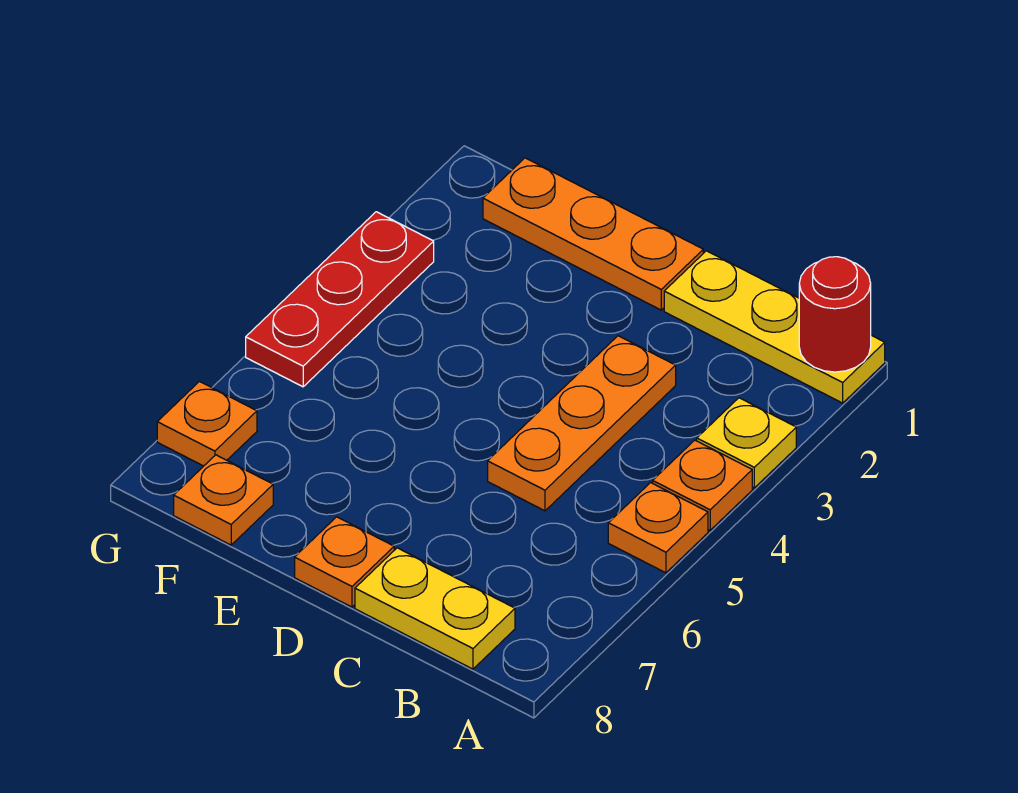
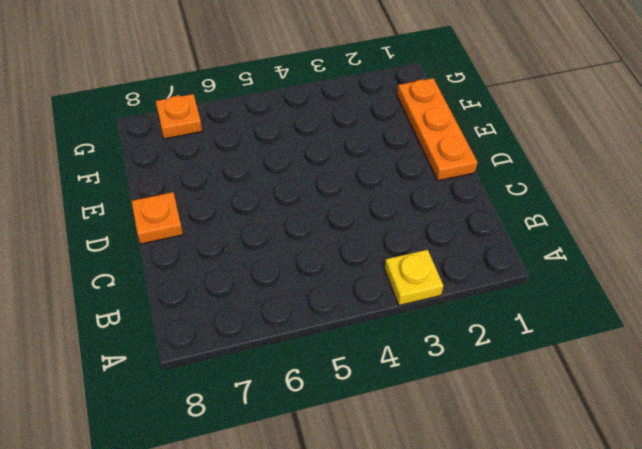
none -> yellow 1x3 plate [664,251,885,403]
none -> orange 1x1 plate [653,440,752,530]
none -> orange 1x1 plate [608,483,708,573]

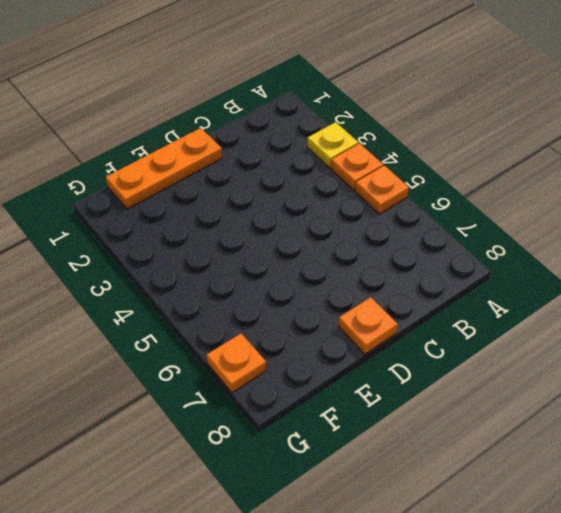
none -> yellow 1x3 plate [664,251,885,403]
none -> yellow 1x2 plate [355,548,515,669]
none -> orange 1x3 plate [488,336,676,511]

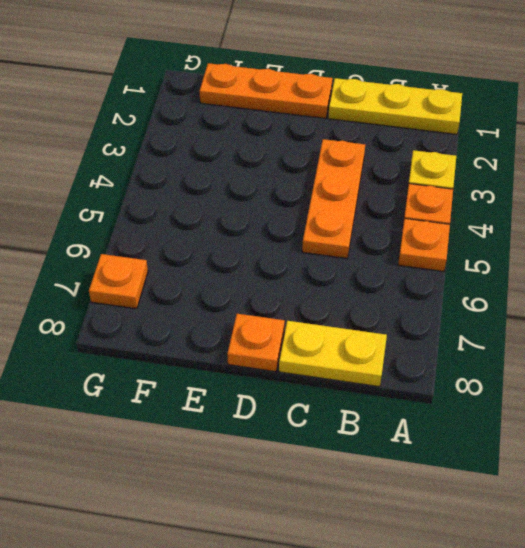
none -> orange 1x1 plate [174,455,273,545]
none -> red 1x3 plate [246,212,434,387]
none -> red 1x1 round brick [799,257,871,372]

